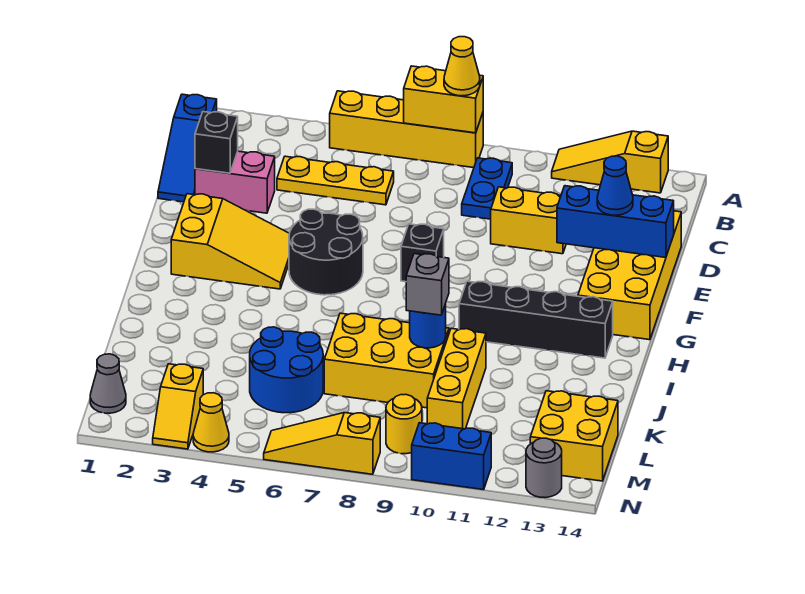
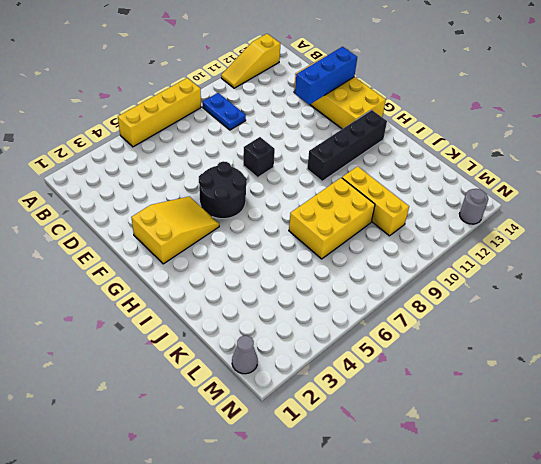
none -> blue 1x3 slope [158,94,217,202]
none -> yellow 1x3 plate [277,156,394,205]
none -> pink 1x2 brick [195,151,275,213]
none -> yellow 1x2 brick [491,187,566,254]

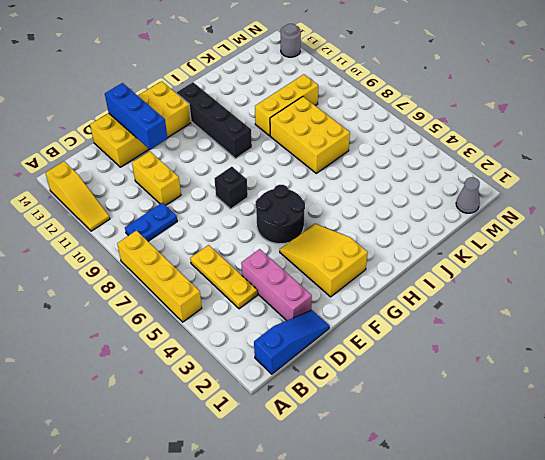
pink 1x3 brick [241,249,312,321] -> pink 1x2 brick [195,151,275,213]
none -> blue 2x2 round brick [250,327,323,413]
none -> yellow 2x2 brick [530,391,618,481]
none -> yellow 1x2 slope [153,364,203,449]
none -> yellow 1x1 round brick [386,395,422,454]

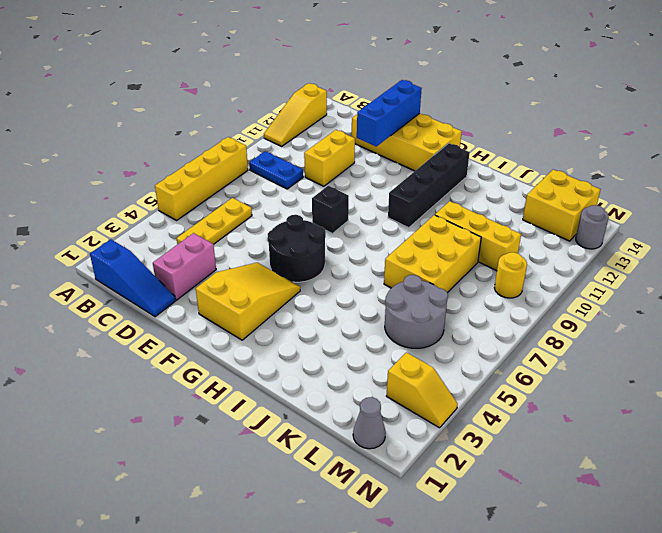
grey 2x2 round brick [385,275,448,348] -> blue 2x2 round brick [250,327,323,413]
none -> yellow 1x1 cone [193,393,229,452]
none -> yellow 1x3 slope [264,413,380,474]
none -> blue 1x2 brick [412,423,491,490]
none -> yellow 1x2 brick [404,66,483,133]

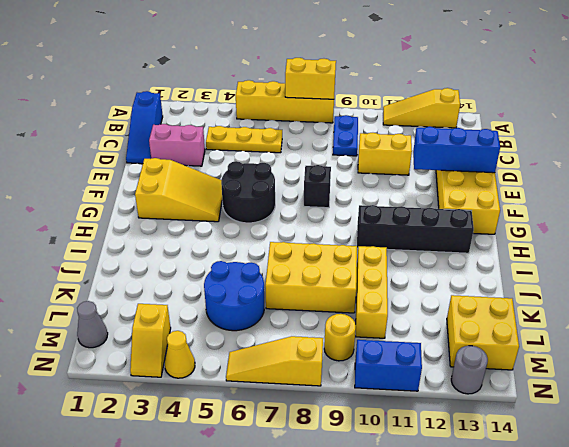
none -> black 1x1 brick [195,112,238,173]
none -> blue 1x1 round brick [410,304,446,348]
none -> yellow 1x1 cone [444,37,480,96]
none -> blue 1x1 cone [597,156,633,215]

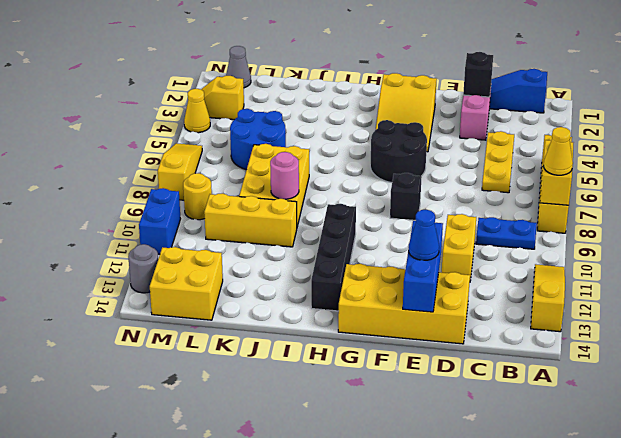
pink 1x1 round brick [270,152,299,199] -> blue 1x1 round brick [410,304,446,348]
none -> grey 1x1 brick [406,254,449,315]

